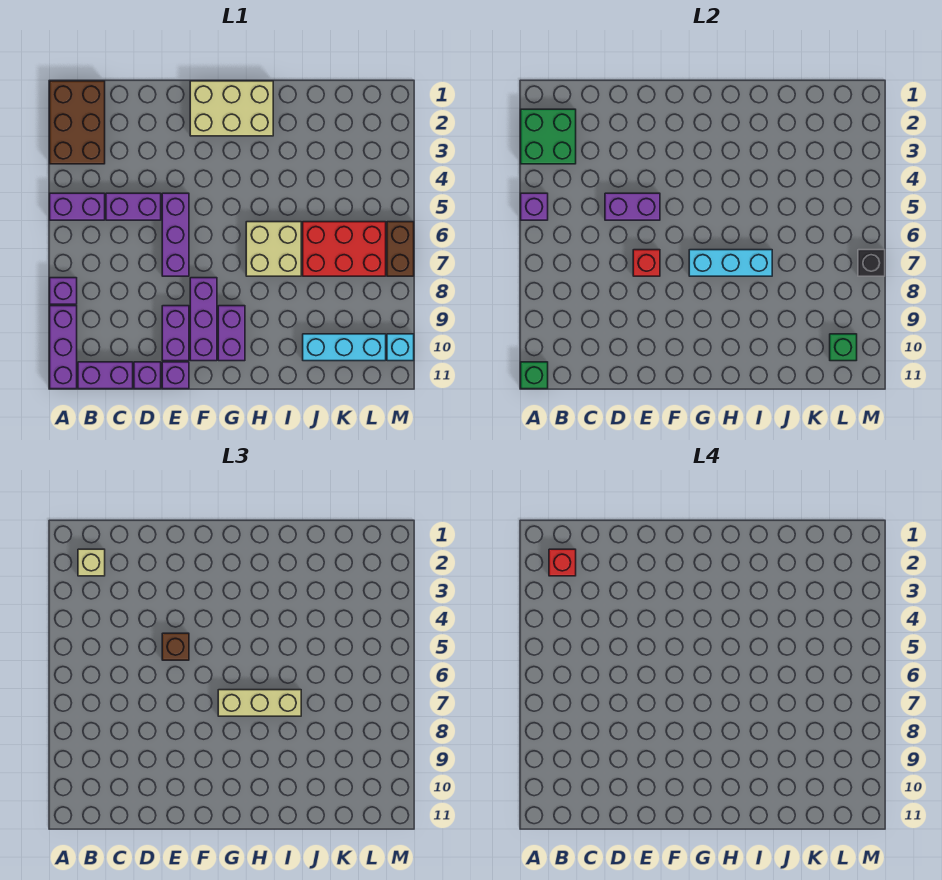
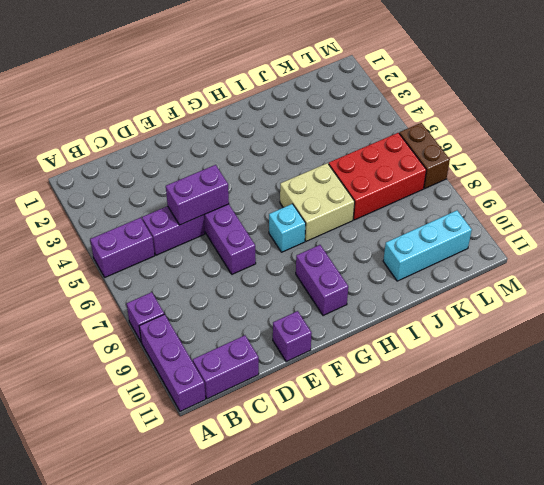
cyan 1x1 brick [269,204,306,252] -> cyan 1x1 brick moved to [387,334,414,361]
none -> brown 2x3 brick [50,81,105,164]
none -> purple 1x1 brick [134,362,161,389]
none -> purple 1x2 brick [162,306,189,361]
none -> tan 2x3 brick [190,81,273,136]

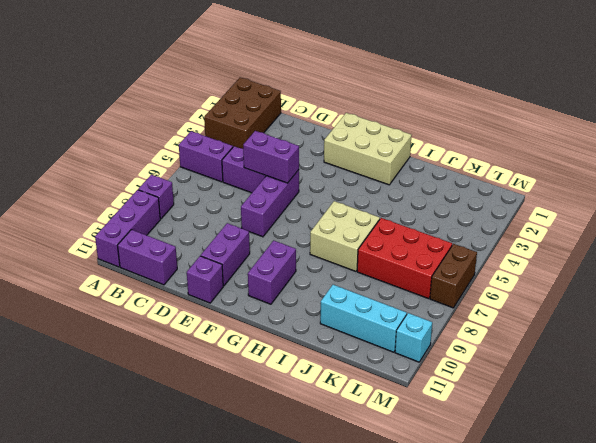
none -> purple 1x1 brick [134,362,161,389]
none -> purple 1x3 brick [190,278,217,361]
none -> green 2x2 brick [521,109,576,164]
none -> purple 1x1 brick [521,193,548,220]

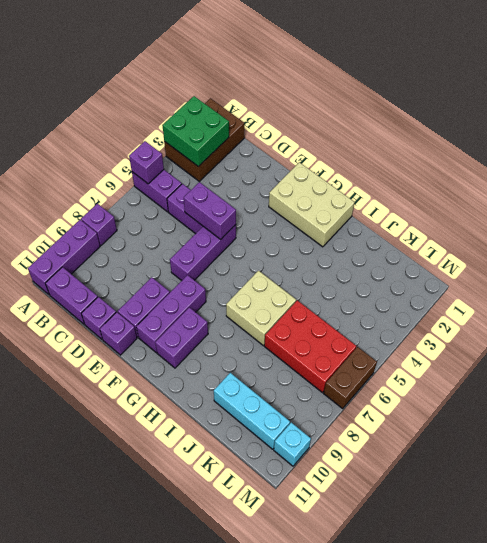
none -> green 1x1 brick [521,362,548,389]
none -> red 1x1 brick [633,250,660,276]
none -> cyan 1x3 brick [689,250,772,276]
none -> green 1x1 brick [830,334,857,361]

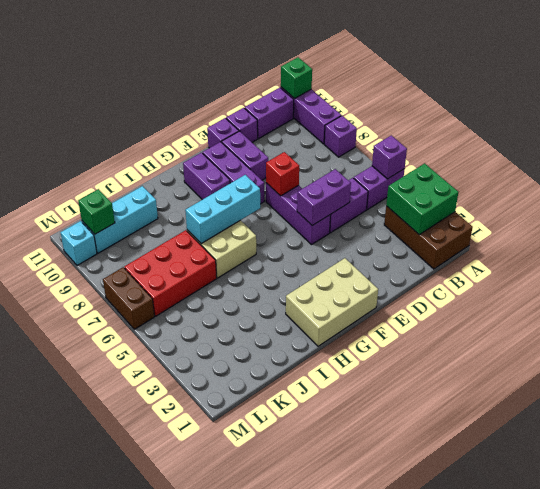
none -> black 1x1 brick [858,250,885,276]
none -> tan 1x1 brick [78,549,105,576]
none -> brown 1x1 brick [162,633,189,660]
none -> tan 1x3 brick [218,690,301,716]

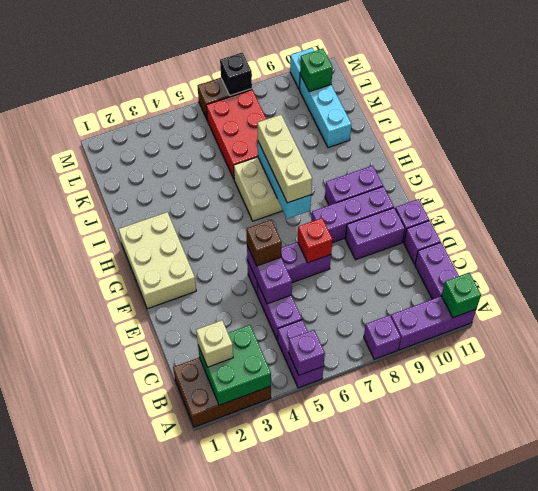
none -> red 1x1 brick [549,549,576,576]

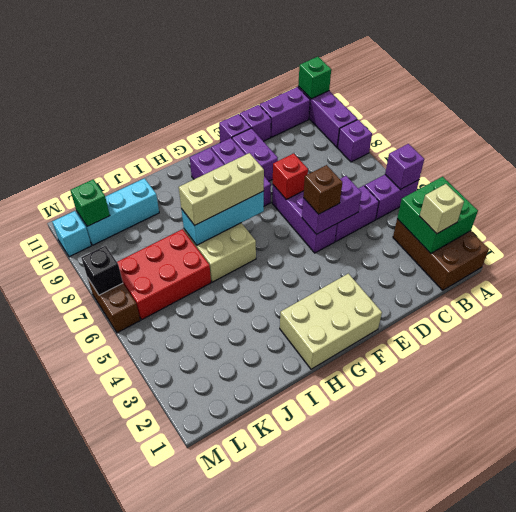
none -> red 1x1 brick [549,549,576,576]

